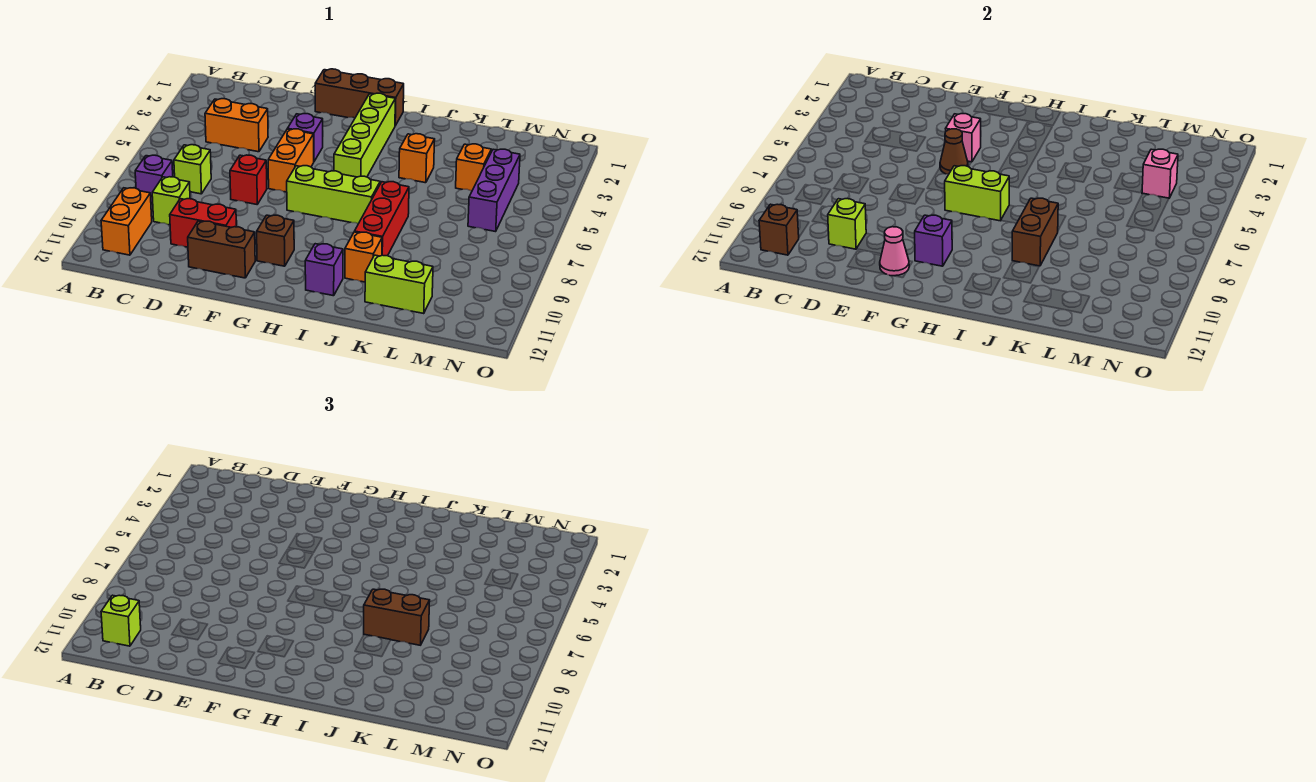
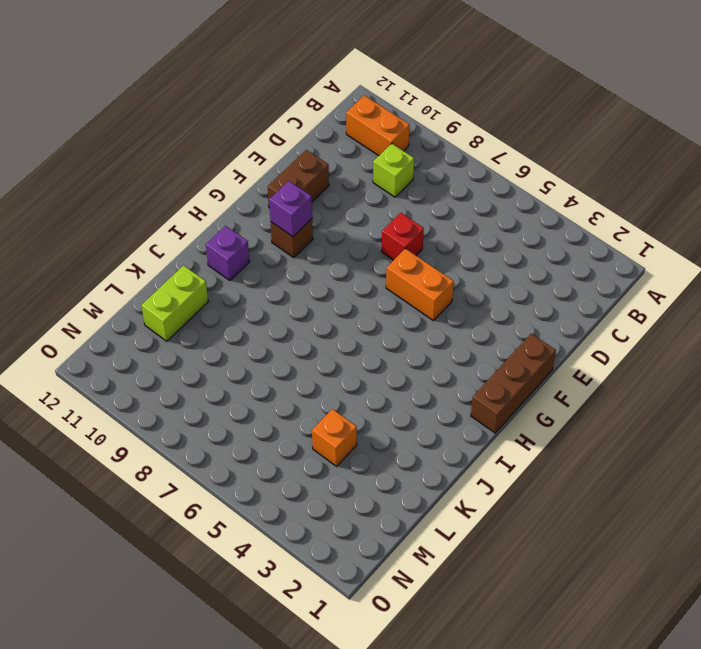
none -> purple 1x1 brick [135,155,173,203]
none -> orange 1x2 brick [205,98,268,152]
none -> lime 1x1 brick [174,145,211,194]
none -> red 1x2 brick [170,199,236,247]

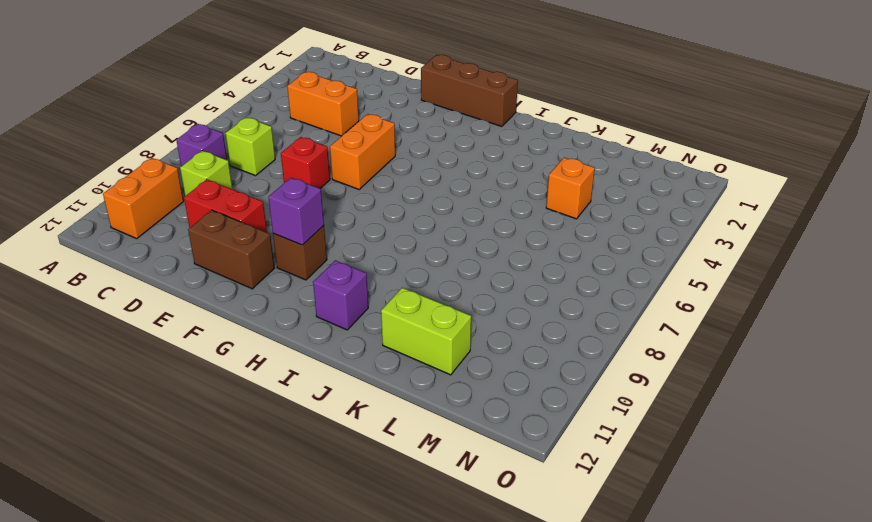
none -> purple 1x1 brick [287,114,323,161]
none -> lime 1x3 brick [287,166,380,224]
none -> lime 1x4 brick [334,93,395,177]
none -> orange 1x1 brick [399,134,435,183]

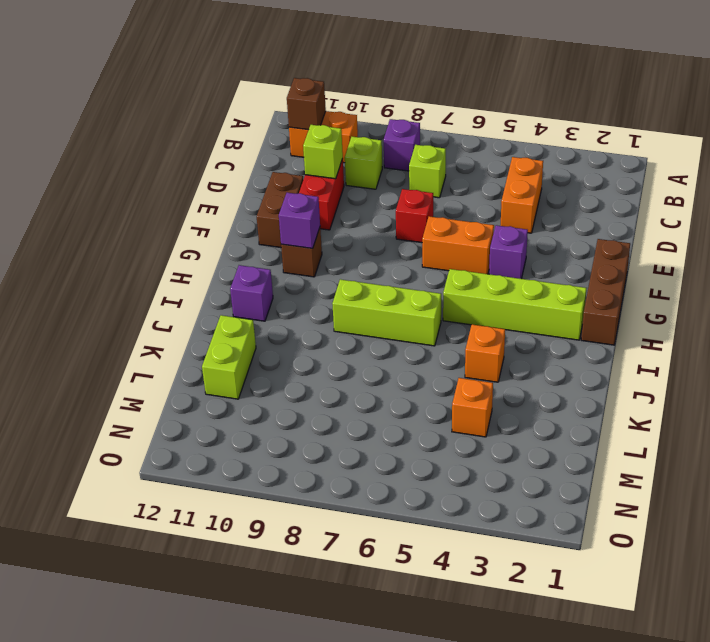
lime 1x3 brick [332,279,441,346] -> lime 1x3 brick turned to [287,166,380,224]
none -> red 1x3 brick [354,182,409,256]
none -> orange 1x1 brick [345,232,382,282]
none -> purple 1x3 brick [468,149,520,232]
none -> pink 1x1 brick [945,114,981,162]

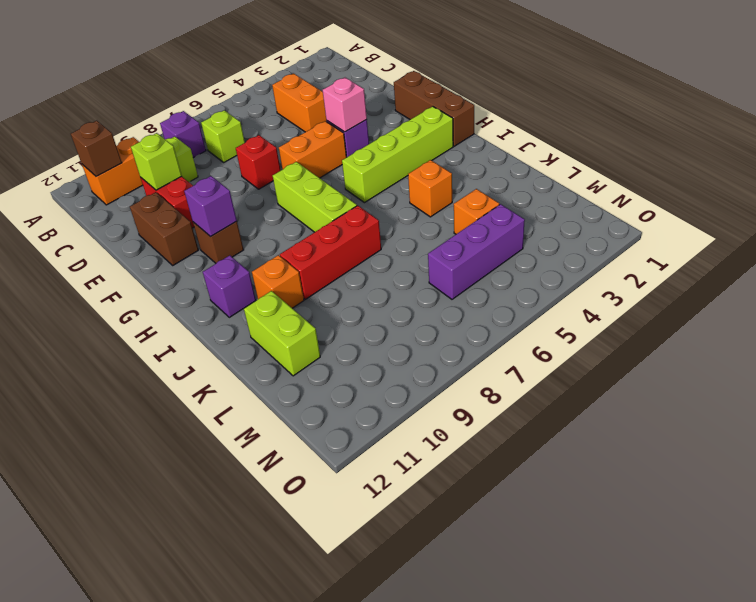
none -> brown 1x1 cone [940,129,968,174]
none -> pink 1x1 cone [880,227,909,276]
none -> lime 1x2 brick [945,166,1009,221]
none -> brown 1x2 brick [1012,198,1058,266]

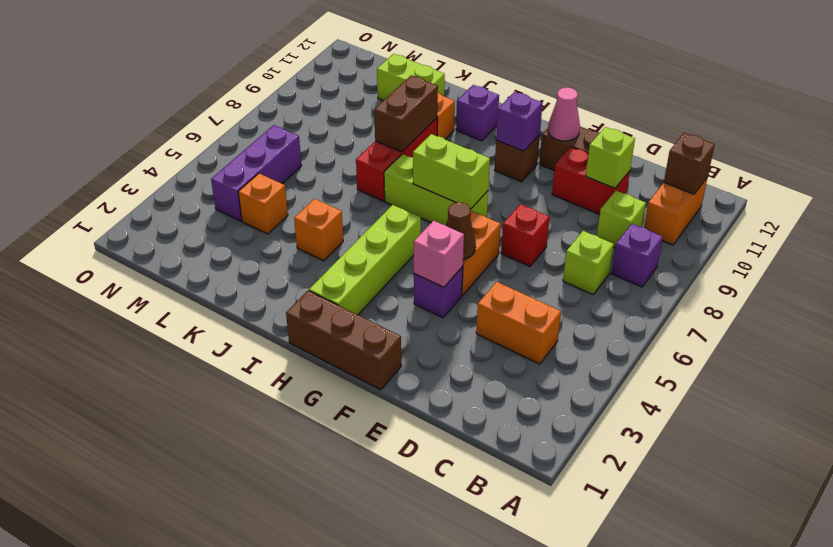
none -> pink 1x1 brick [1142,149,1178,198]
none -> lime 1x1 brick [101,595,141,646]
none -> brown 1x2 brick [364,589,430,645]

